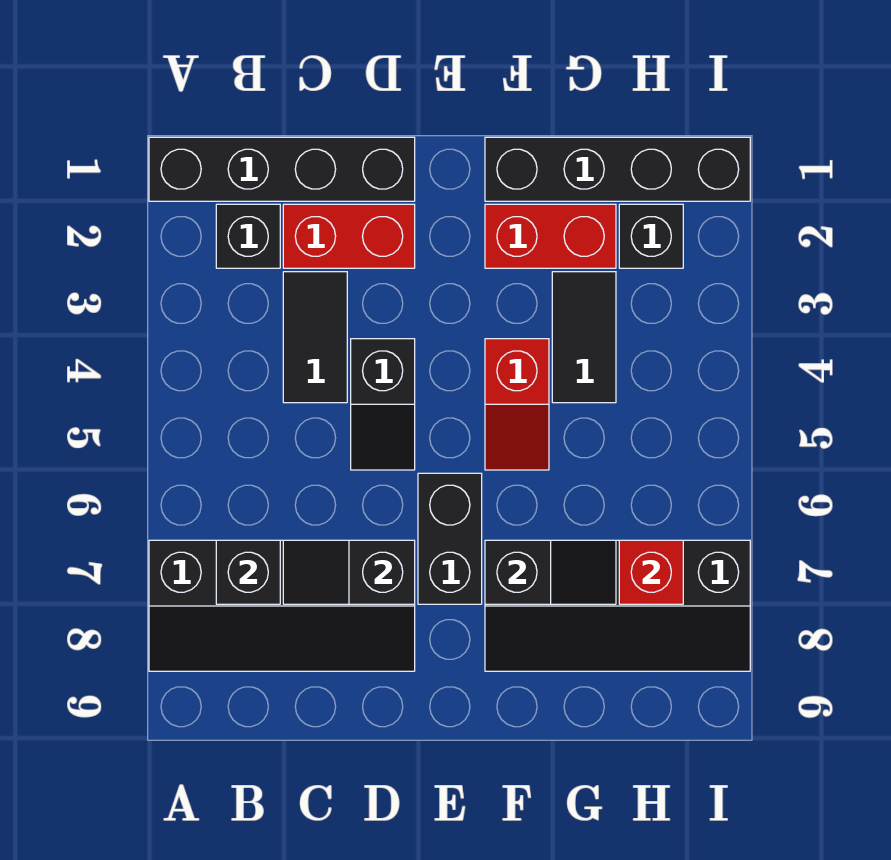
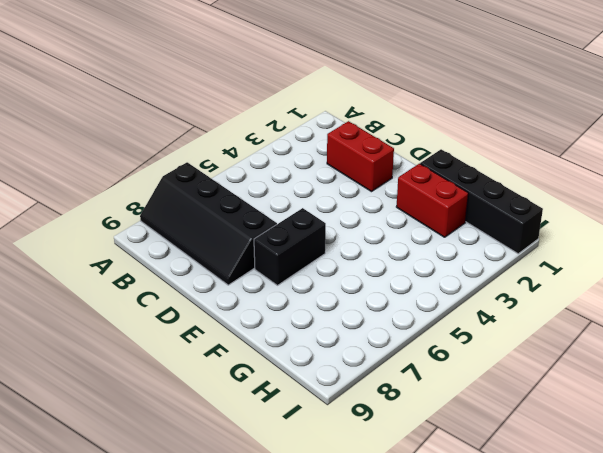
none -> black 1x4 brick [149,137,415,201]
none -> black 1x1 brick [216,204,280,268]
none -> black 1x2 tile [283,272,347,403]

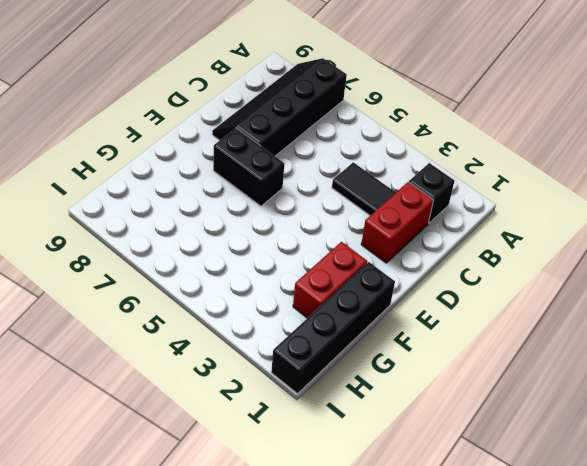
none -> black 1x4 brick [149,137,415,201]
none -> black 1x2 slope [351,339,415,470]
none -> red 1x2 slope [485,339,549,470]

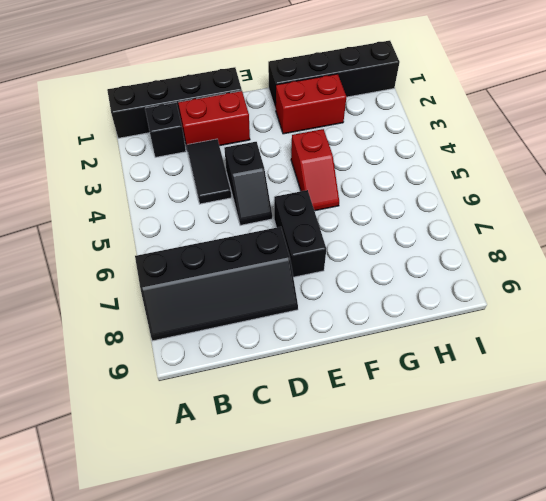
none -> black 2x4 slope [485,540,750,671]
none -> black 1x2 tile [552,272,616,403]
none -> black 1x1 brick [619,204,683,268]

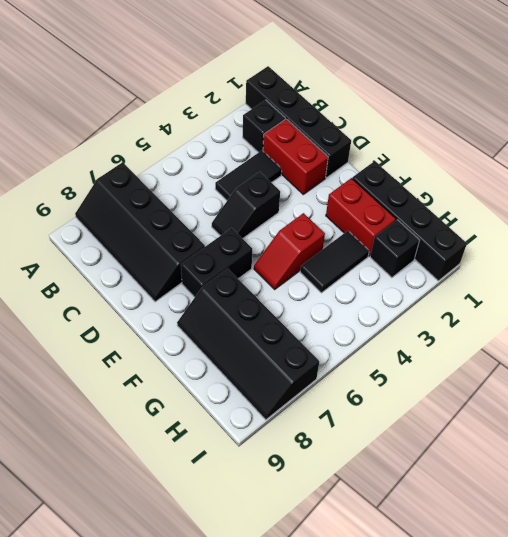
none -> black 1x1 brick [216,540,280,604]
none -> black 1x2 slope [283,540,415,604]
none -> black 1x2 slope [485,540,616,604]

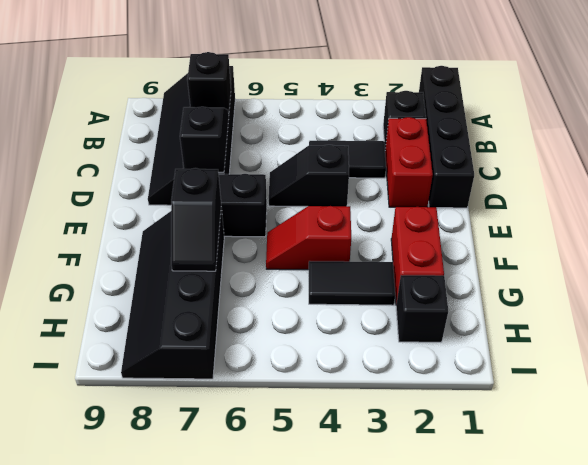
none -> black 1x4 brick [485,137,750,201]
none -> red 1x1 brick [619,540,683,604]

